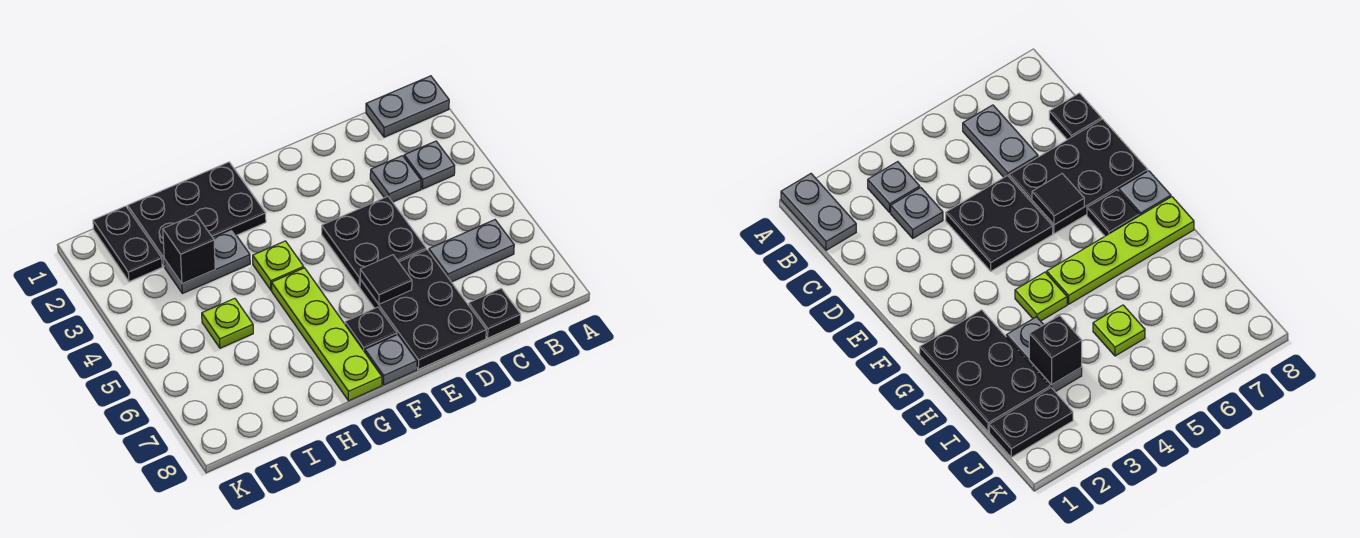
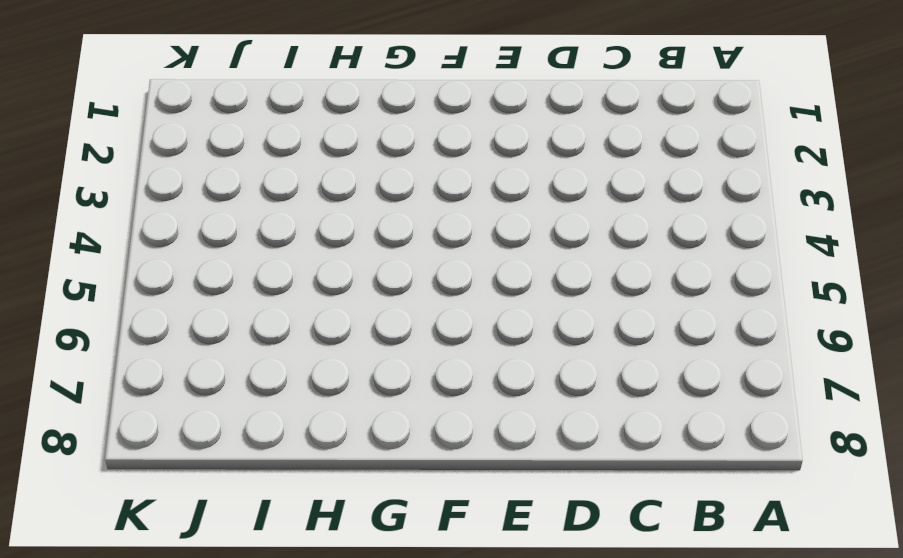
none -> grey 1x2 plate [366,76,449,137]
none -> grey 1x1 plate [404,141,455,189]
none -> grey 1x2 plate [429,220,514,282]

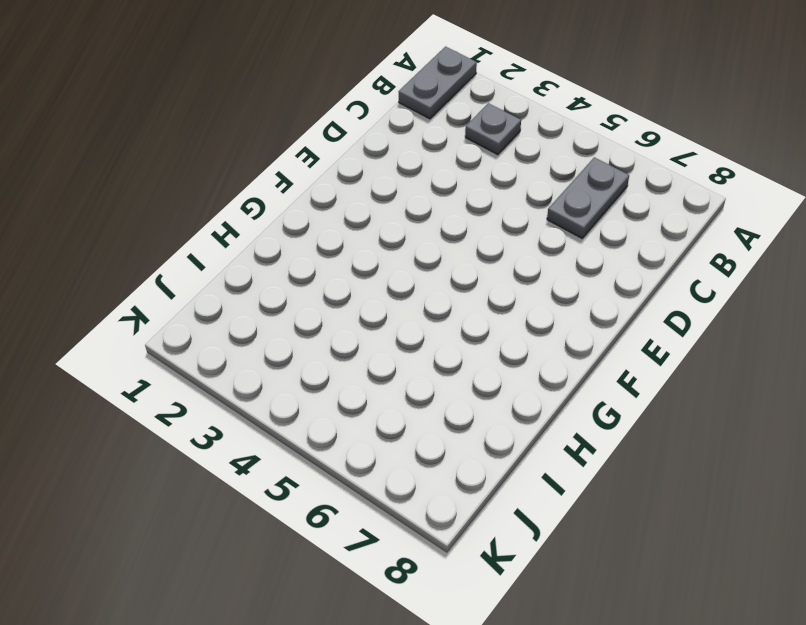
none -> grey 1x1 plate [370,156,421,202]
none -> black 1x1 plate [469,288,521,338]
none -> black 2x2 plate [322,197,426,287]

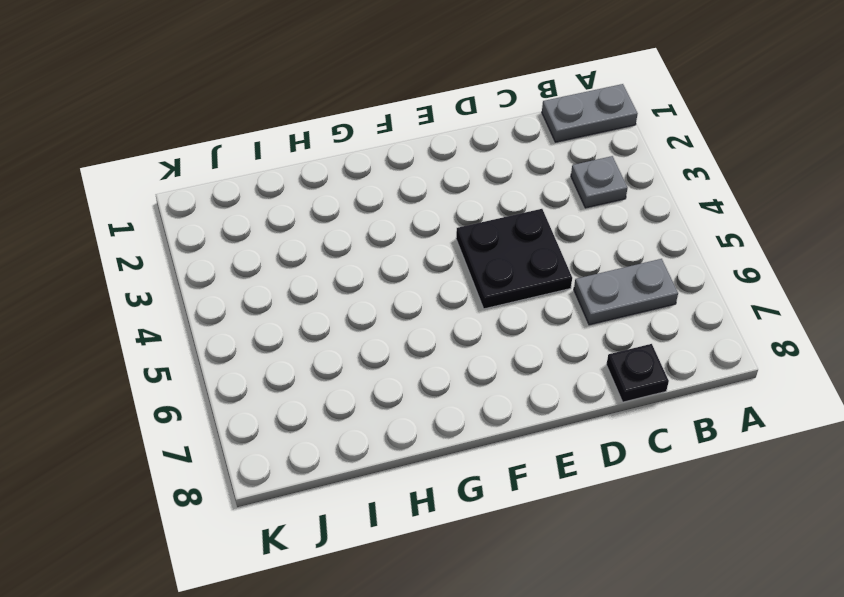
none -> grey 1x1 plate [370,156,421,202]
none -> black 2x3 plate [360,250,486,369]
none -> black 1x1 plate [345,307,397,352]

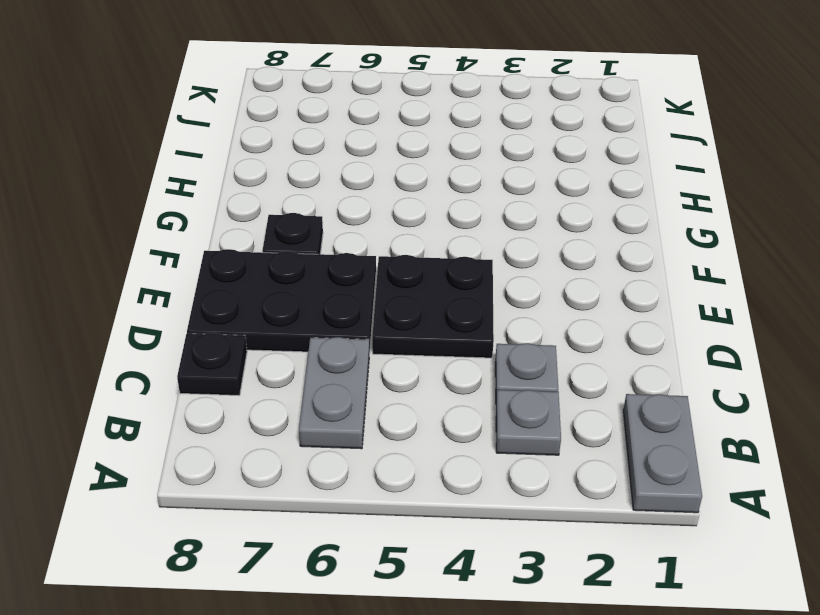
none -> grey 1x1 plate [365,335,417,385]
none -> black 2x3 plate [128,162,266,266]
none -> lime 1x1 plate [253,241,304,290]

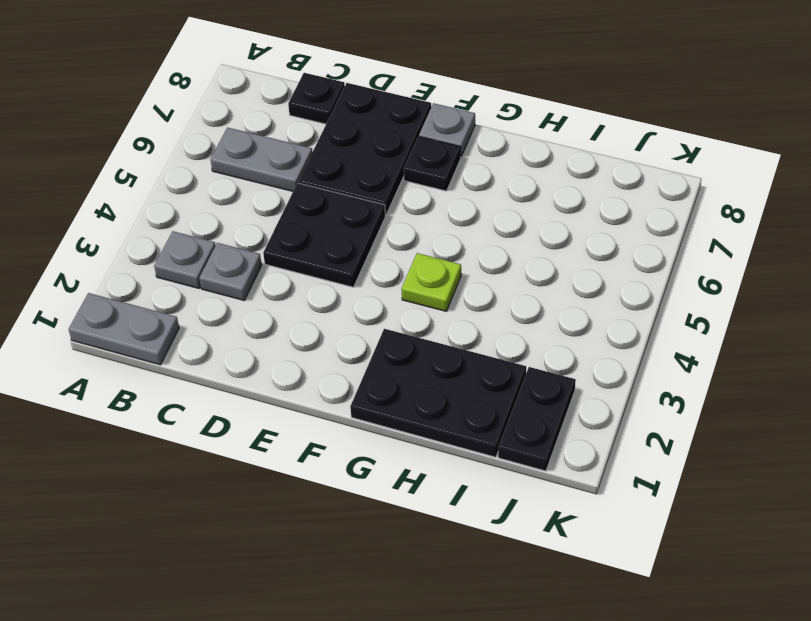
none -> lime 1x4 plate [272,268,382,401]
none -> grey 1x2 plate [164,229,250,294]
none -> lime 1x1 plate [202,298,253,348]

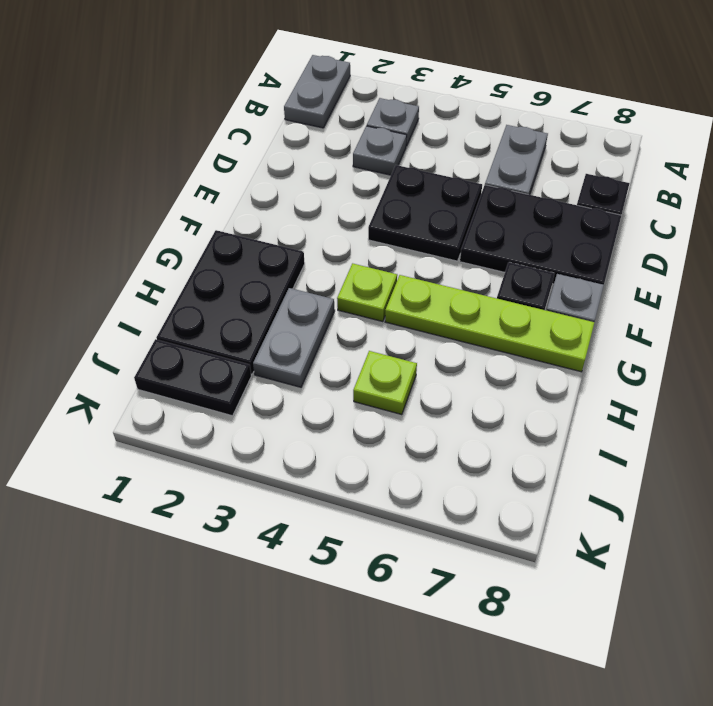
none -> black 1x1 tile [360,255,412,304]
none -> black 1x1 brick [163,215,215,284]

